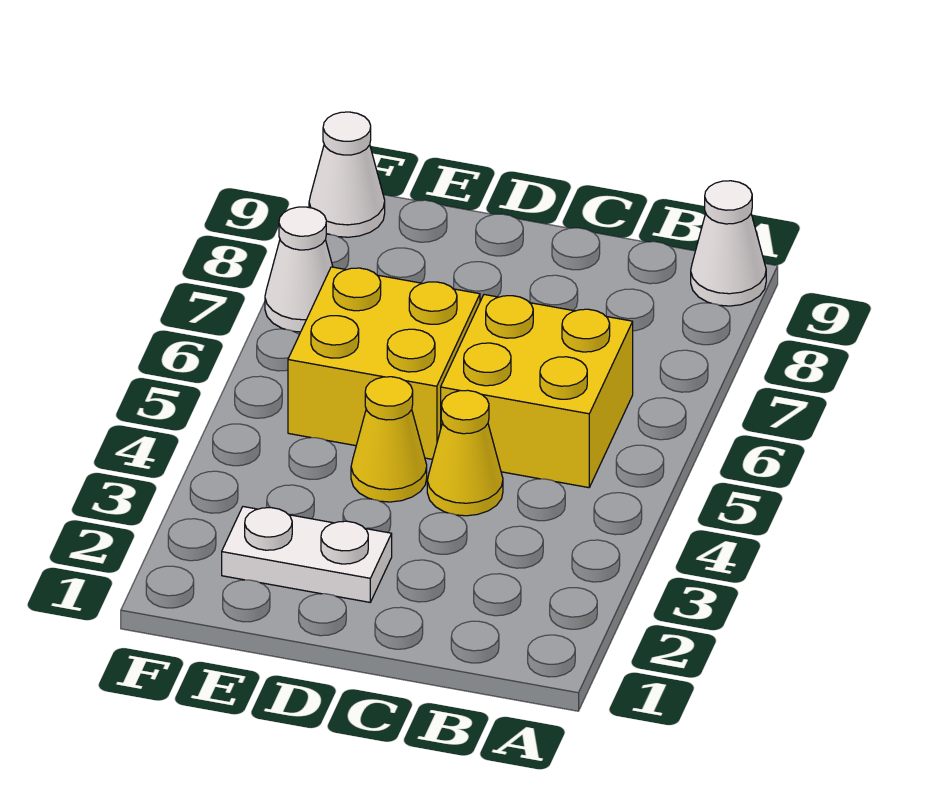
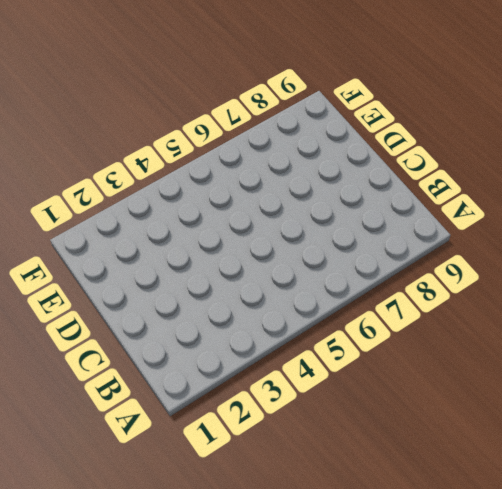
none -> white 1x1 cone [691,181,766,306]
none -> yellow 2x2 brick [441,295,633,488]

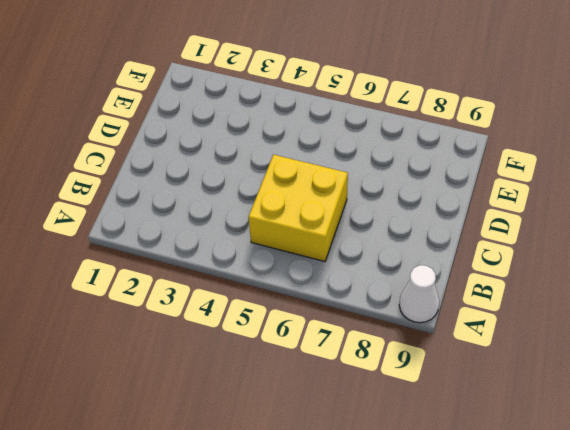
none -> yellow 1x1 cone [427,390,503,516]
none -> white 1x2 plate [222,507,392,602]

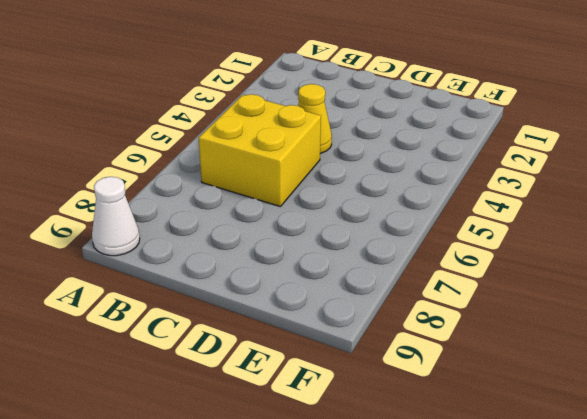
none -> white 1x2 plate [222,507,392,602]
none -> yellow 1x1 cone [351,377,427,502]

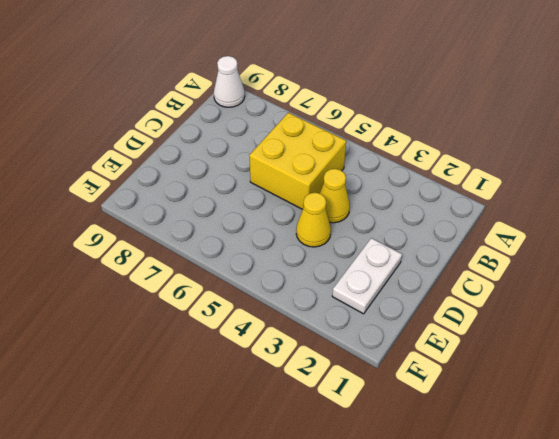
none -> yellow 2x2 brick [288,267,480,459]
none -> white 1x1 cone [265,207,333,332]

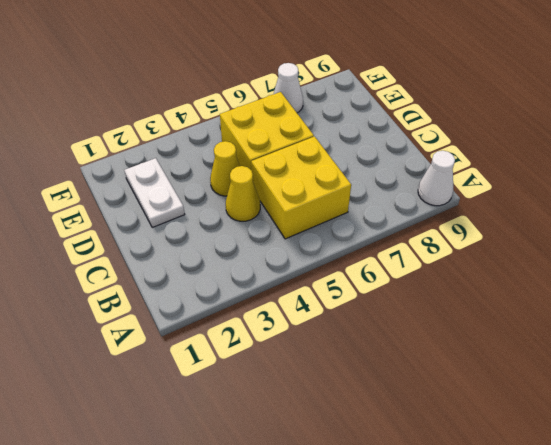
none -> white 1x1 cone [309,112,385,237]

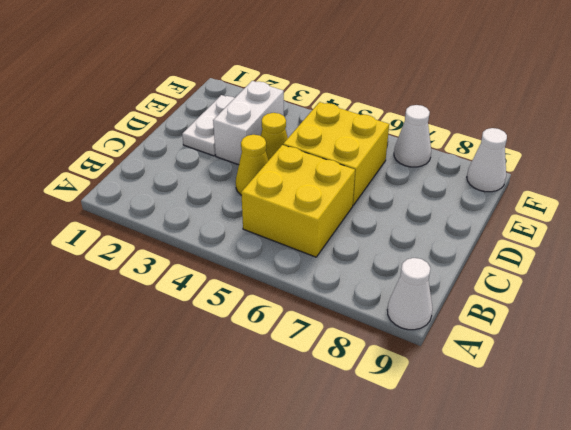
white 1x2 brick [213,81,284,165] -> none

